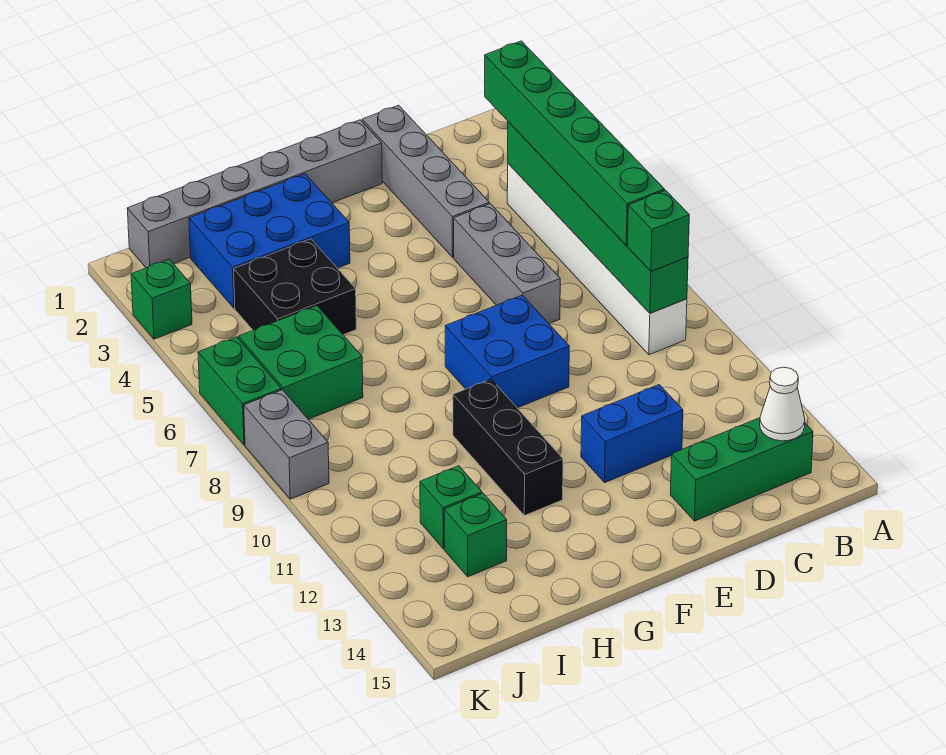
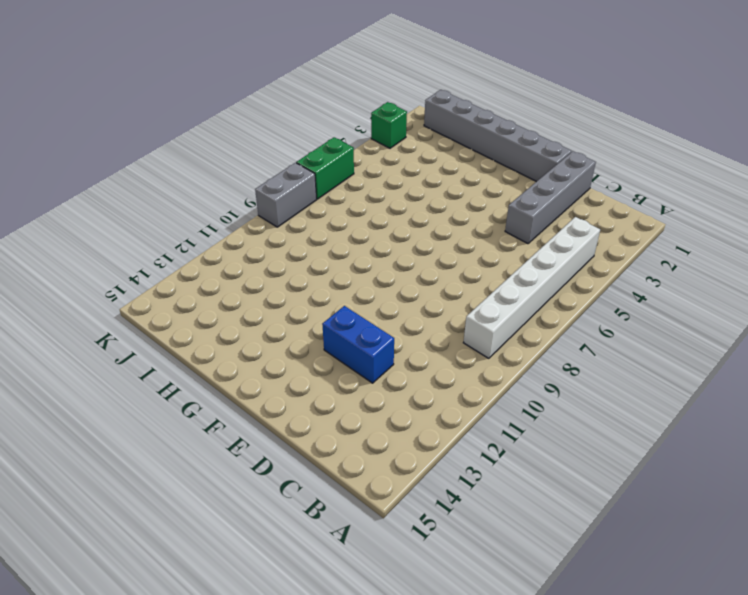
none -> green 1x3 brick [670,418,813,521]
none -> grey 1x3 brick [454,204,560,324]
none -> blue 2x2 brick [445,295,569,408]

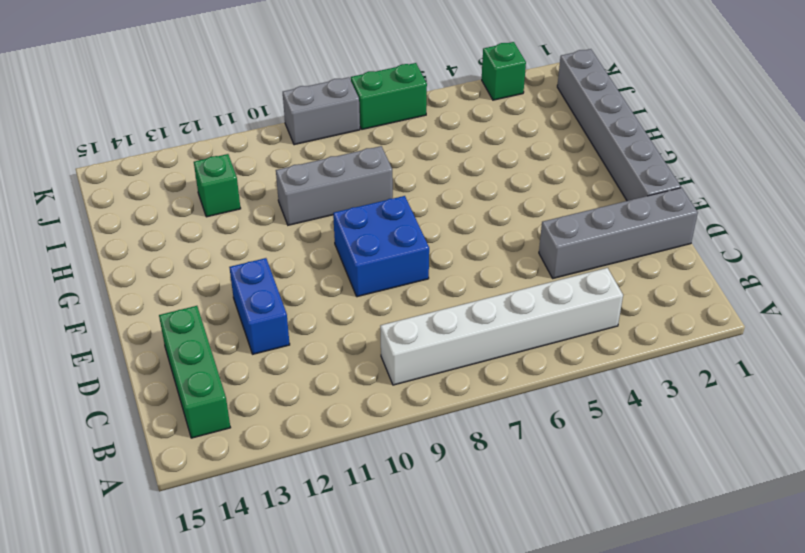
grey 1x3 brick [276,146,393,225] -> grey 1x3 brick moved to [454,204,560,324]
none -> blue 2x3 brick [189,174,350,308]
none -> black 1x3 brick [453,379,563,516]
none -> black 2x2 brick [234,239,356,335]

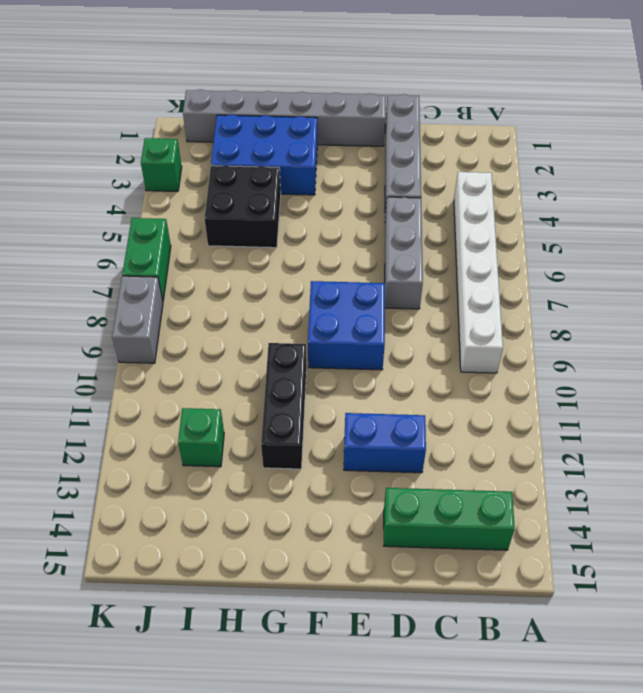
none -> green 2x2 brick [239,306,363,419]
none -> green 1x1 brick [444,493,507,577]
none -> green 1x6 brick [508,122,688,313]

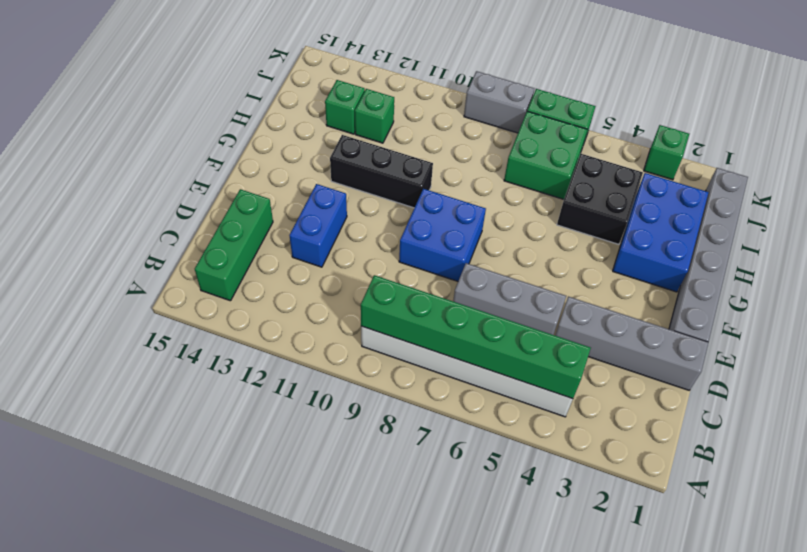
none -> white 1x1 cone [760,367,805,441]
none -> green 1x6 brick [485,41,665,245]
none -> green 1x1 brick [627,190,689,271]

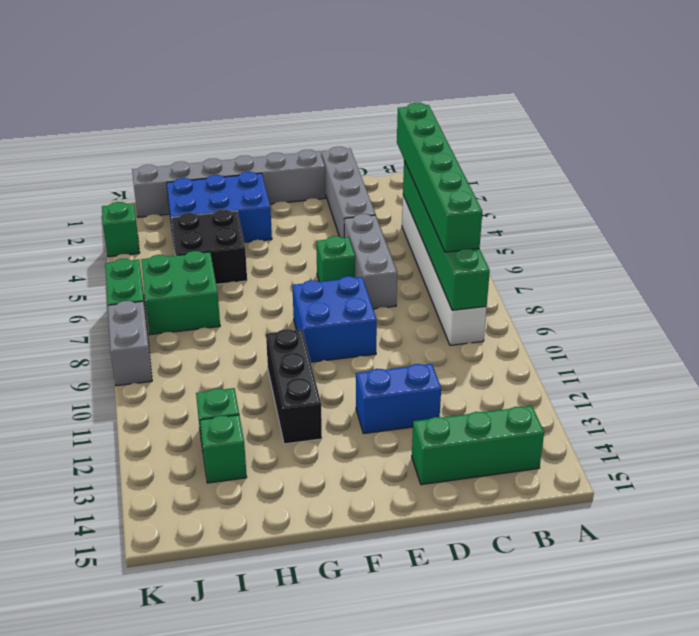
green 1x1 brick [316,236,355,282] -> green 1x1 brick moved to [627,190,689,271]
none -> white 1x1 cone [760,367,805,441]

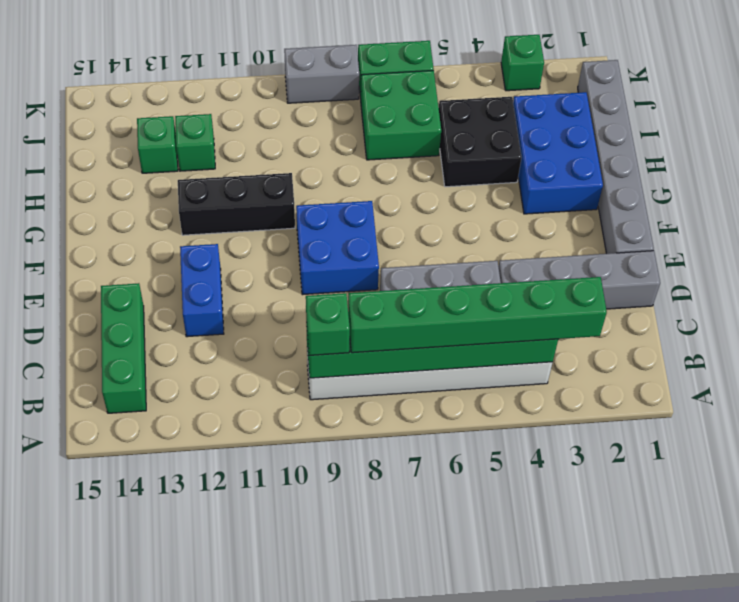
none -> white 1x1 cone [760,367,805,441]

